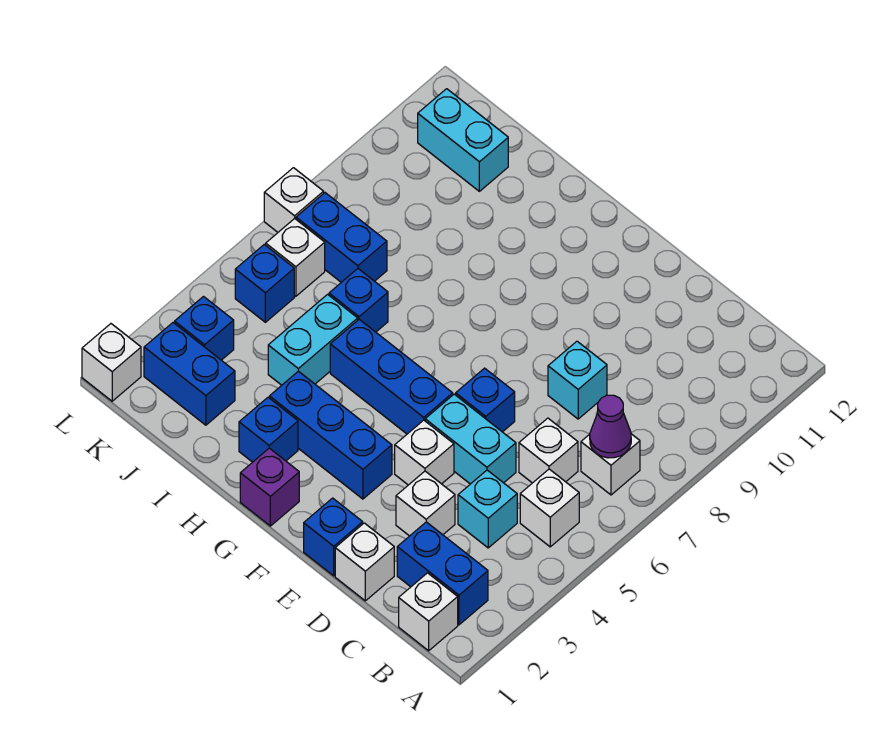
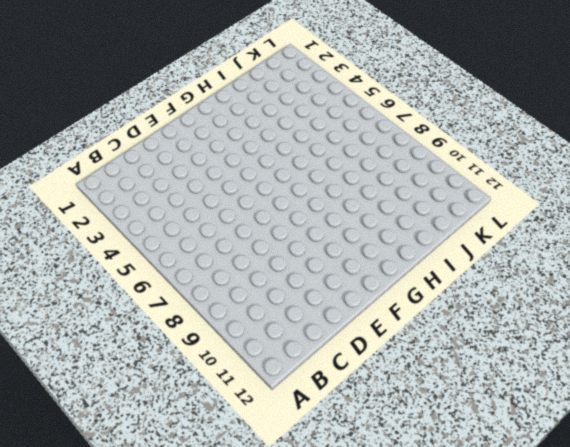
none -> white 1x1 brick [399,573,458,651]
none -> blue 1x2 brick [397,522,488,625]
none -> white 1x1 brick [520,469,579,547]

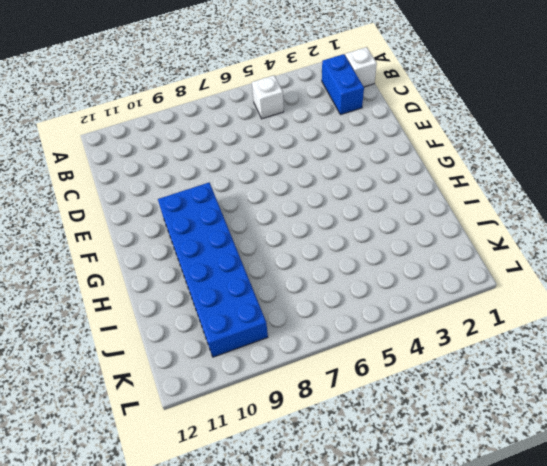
blue 2x6 brick [158,183,268,357] -> none
none -> white 1x1 brick [581,434,640,495]
none -> cyan 1x1 brick [458,470,517,548]
none -> white 1x1 brick [519,418,578,483]

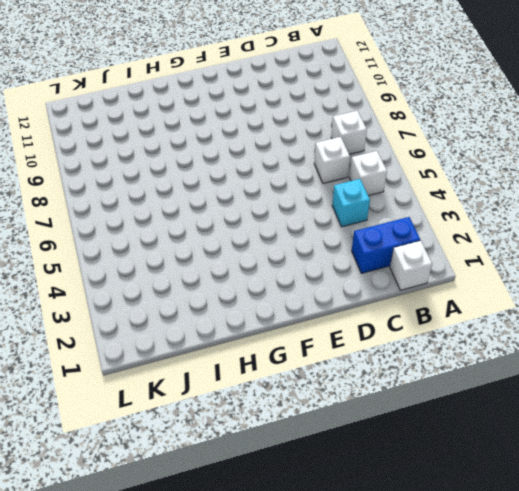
none -> white 1x1 brick [335,523,394,601]
none -> white 1x1 brick [396,471,455,536]
none -> cyan 1x2 brick [425,394,516,484]

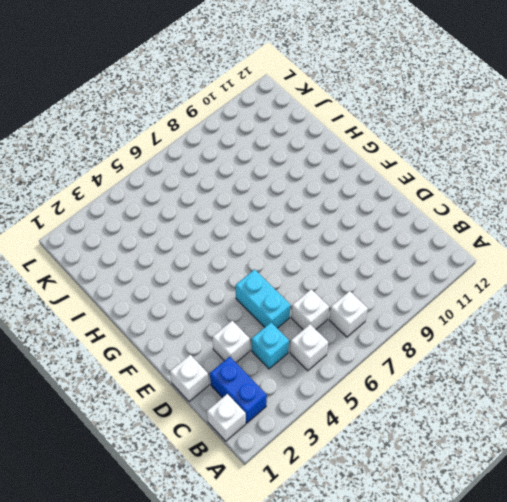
none -> cyan 1x1 brick [548,341,607,419]
none -> blue 1x1 brick [304,498,363,576]
none -> white 1x1 brick [395,420,454,485]

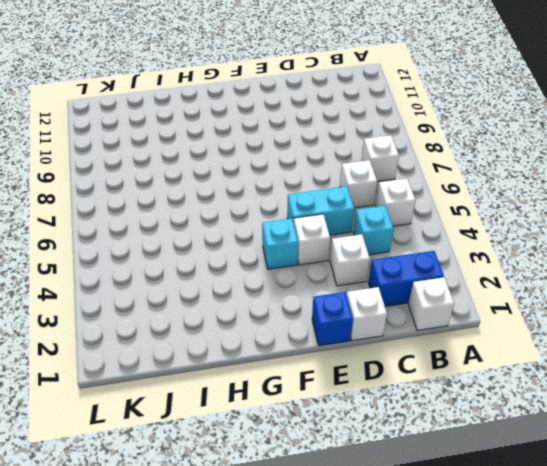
cyan 1x1 brick [262,218,298,269] -> cyan 1x1 brick moved to [548,341,607,419]
none -> blue 1x1 brick [456,368,515,432]
none -> blue 1x3 brick [269,371,392,499]
none -> blue 1x3 brick [330,319,453,434]

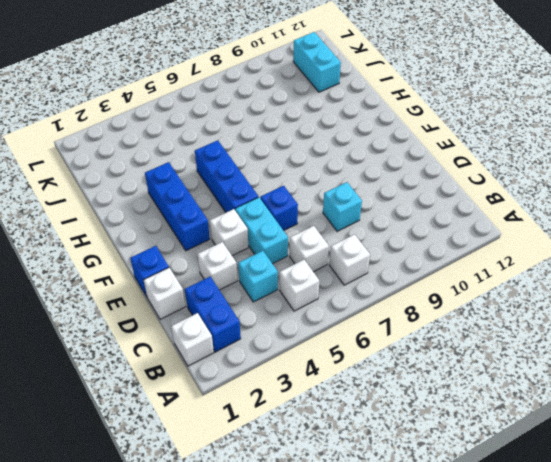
none -> purple 1x1 brick [240,448,299,526]
none -> blue 1x1 brick [239,397,298,462]
none -> cyan 1x2 brick [268,294,358,385]

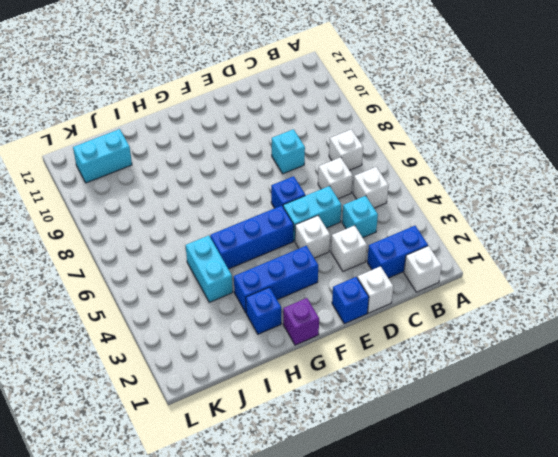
none -> blue 1x1 brick [329,269,388,332]
none -> blue 1x2 brick [144,323,235,425]
none -> blue 1x2 brick [296,193,387,282]

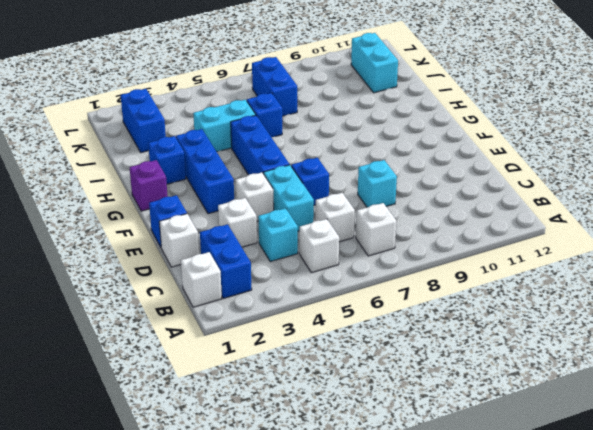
none -> blue 1x1 brick [175,297,234,360]
none -> blue 1x1 brick [235,245,294,322]
none -> white 1x1 brick [266,219,325,296]

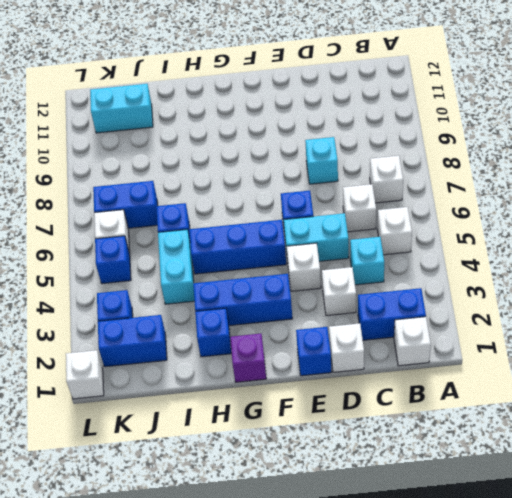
none -> white 1x1 brick [264,168,324,232]
none -> purple 1x1 cone [590,395,631,458]

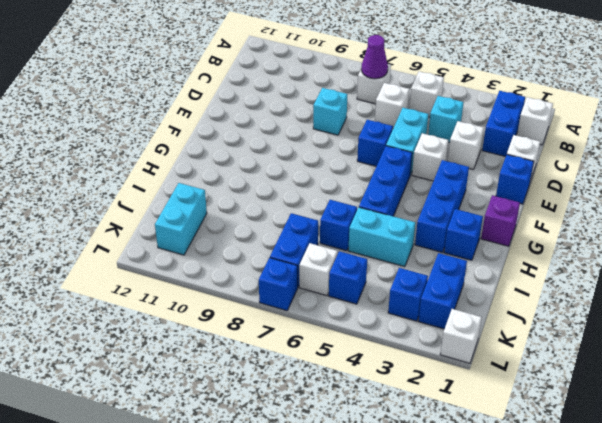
blue 1x1 brick [259,258,298,311] -> white 1x1 brick [264,168,324,232]

